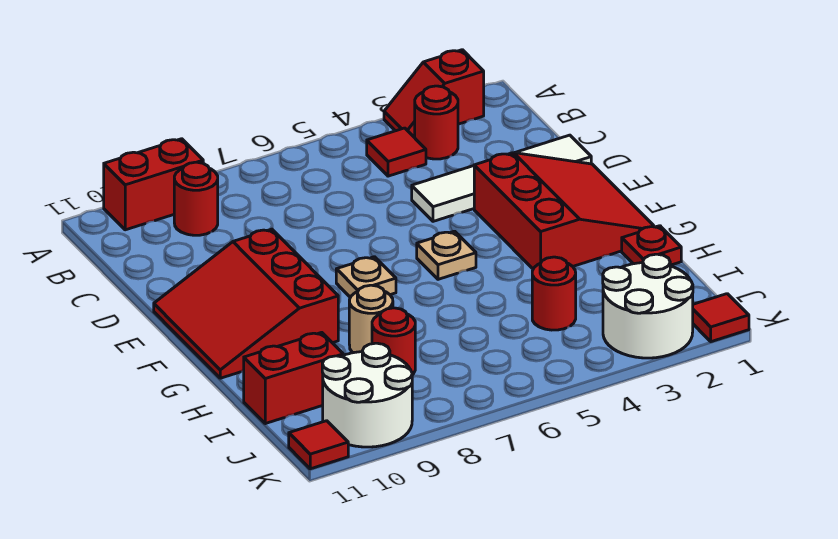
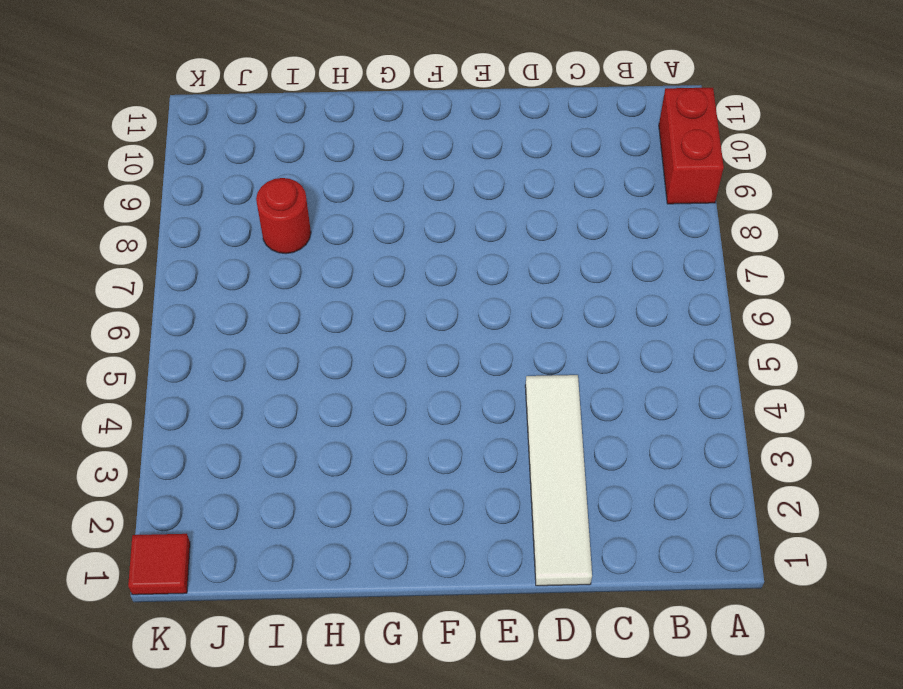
none -> red 1x2 slope [384,50,484,138]
none -> red 1x1 round brick [415,86,458,159]
none -> red 1x1 tile [367,128,426,176]

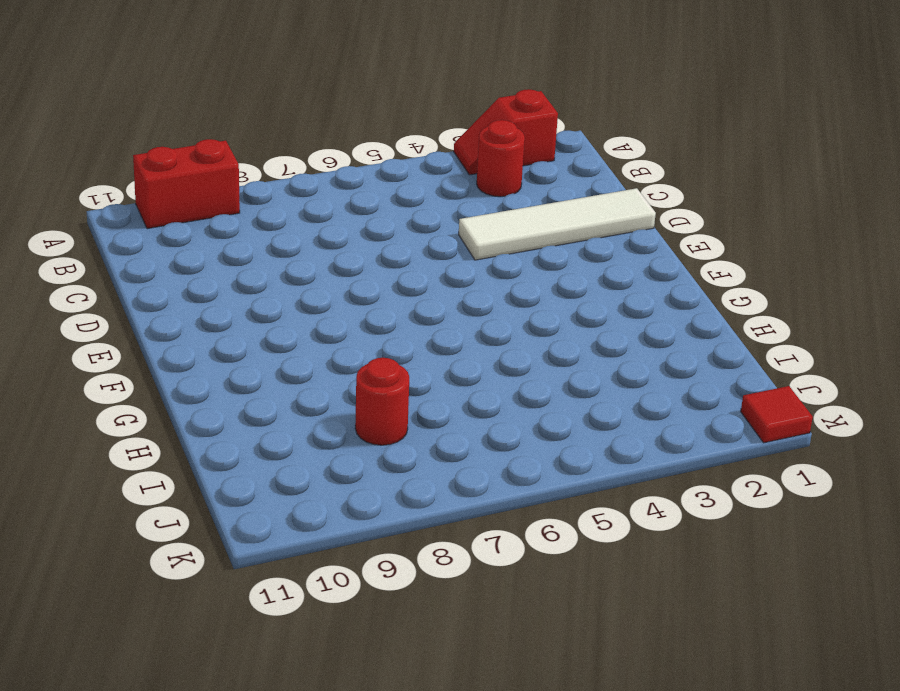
none -> red 1x1 tile [367,128,426,176]
none -> red 1x1 round brick [174,162,218,235]
none -> red 3x3 slope [474,153,654,269]

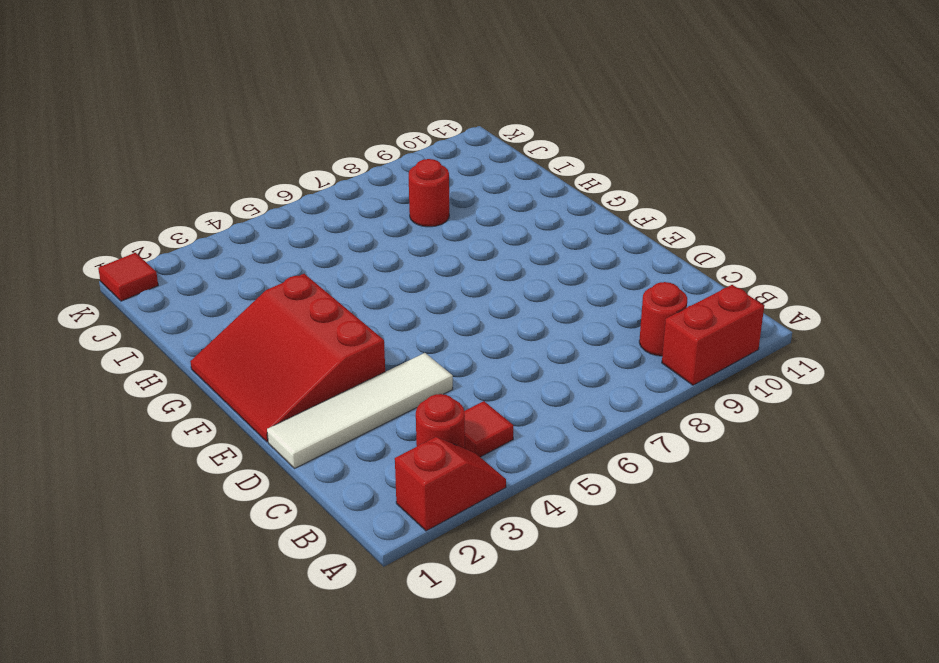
none -> red 3x3 slope [154,229,338,378]
none -> tan 1x1 plate [417,231,476,279]
none -> tan 1x1 plate [336,257,396,297]

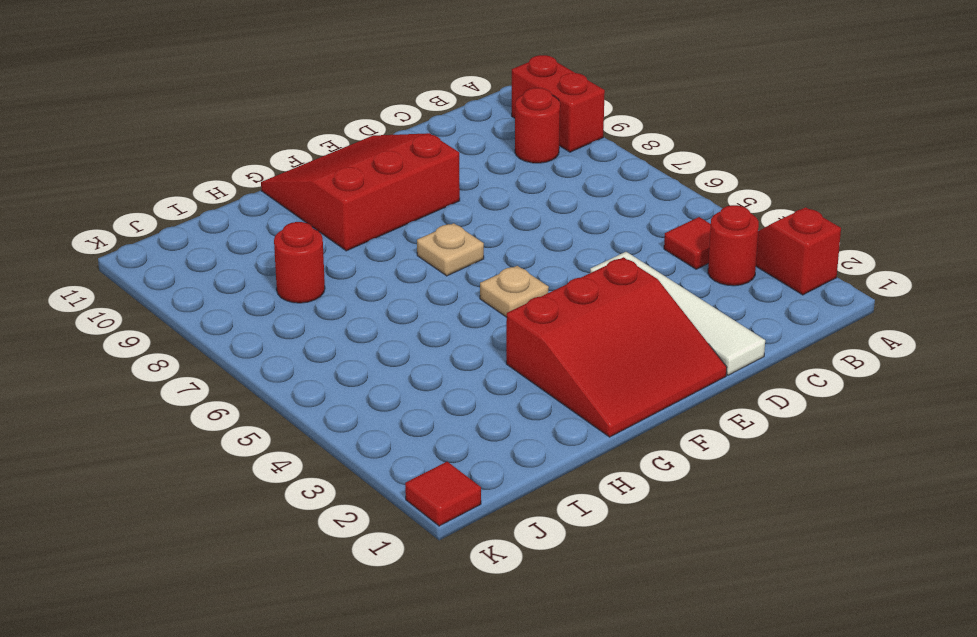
none -> red 1x1 plate [622,226,681,265]
none -> tan 1x1 round brick [349,285,393,353]
none -> red 1x1 round brick [532,257,576,330]

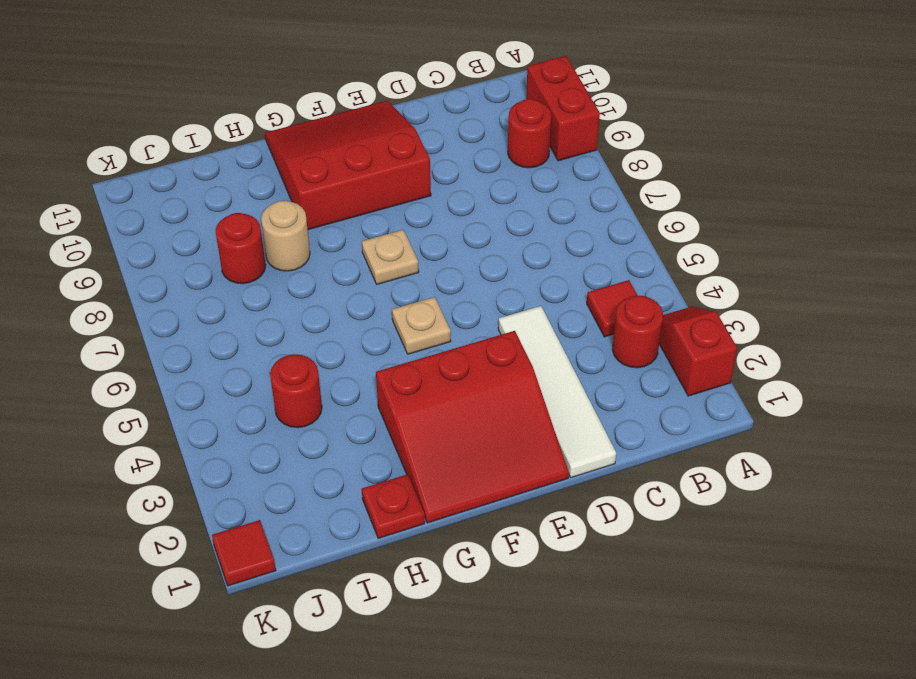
none -> red 1x2 brick [244,332,343,424]
none -> white 2x2 round brick [603,254,693,358]
none -> white 2x2 round brick [322,343,412,447]

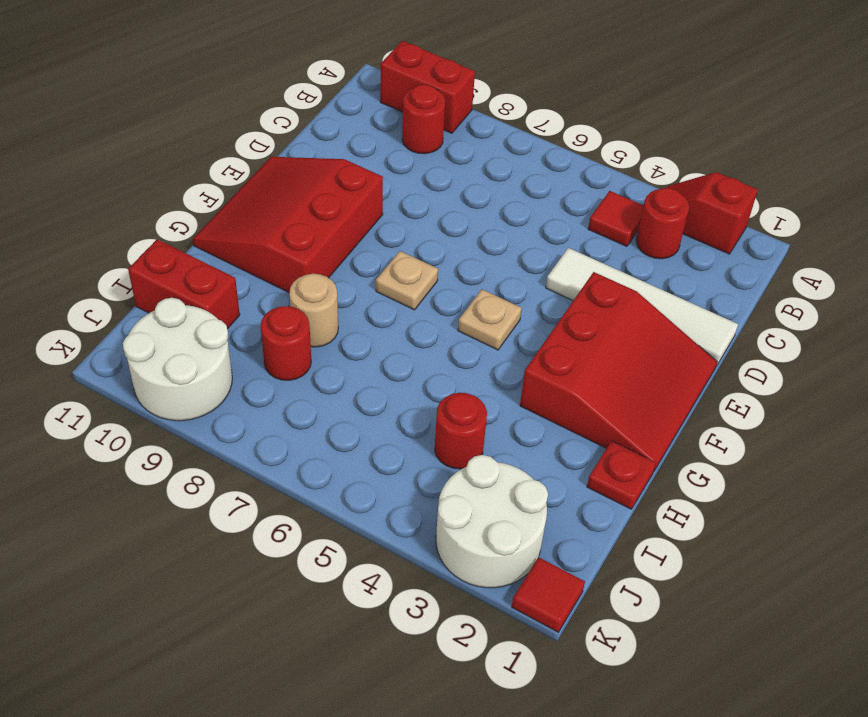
none -> red 1x1 tile [289,421,348,469]

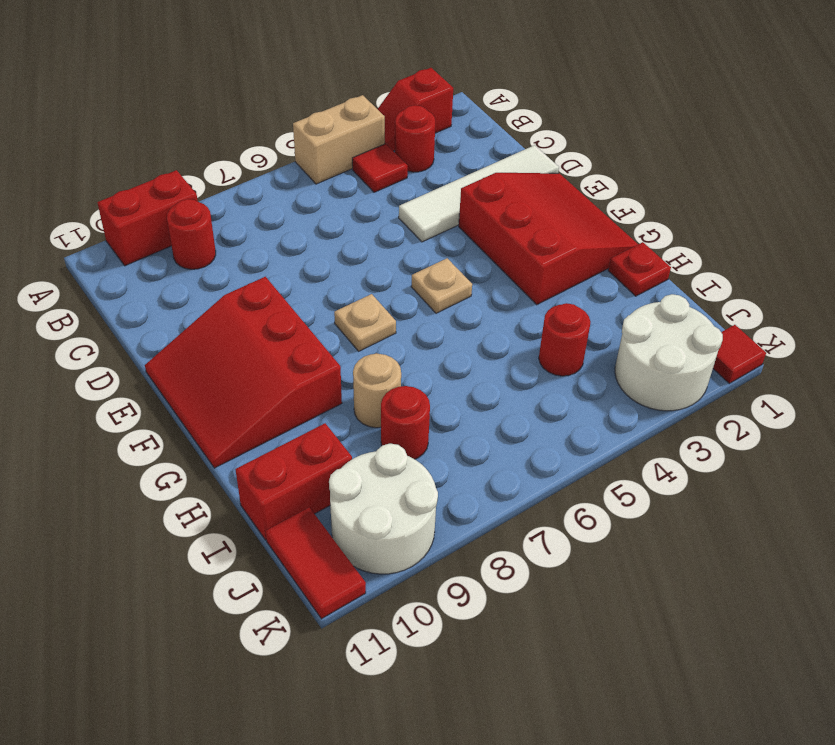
tan 1x2 brick [293,95,385,184] -> none
red 1x2 tile [266,507,366,619] -> red 1x1 tile [289,421,348,469]

